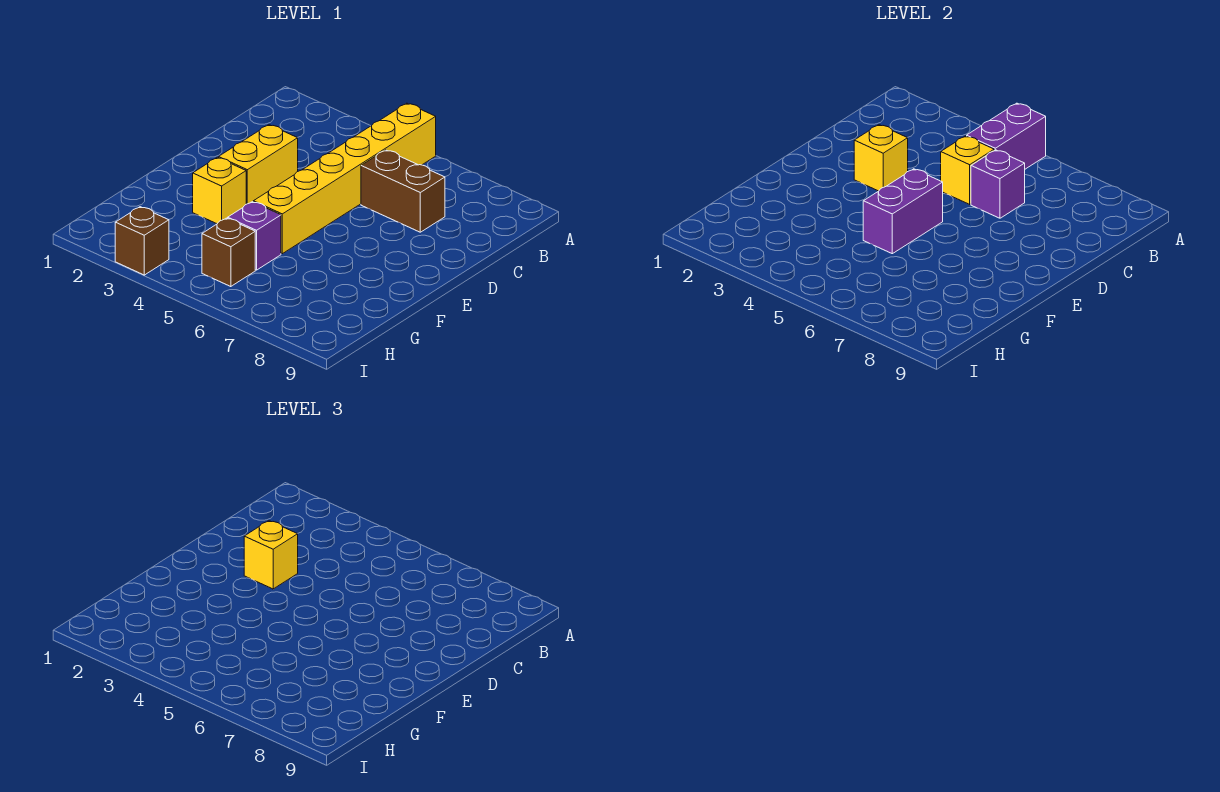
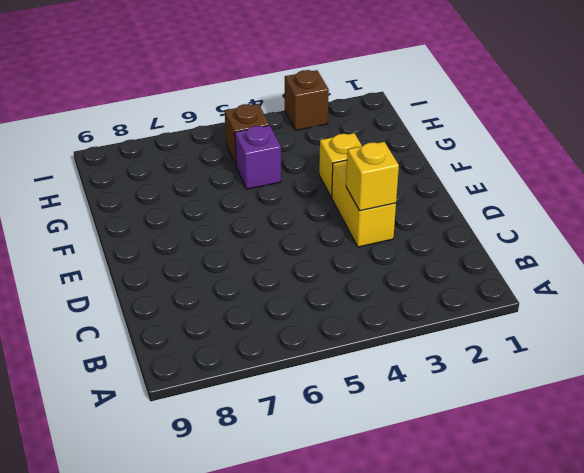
none -> yellow 1x6 brick [253,103,436,254]
none -> brown 1x2 brick [361,150,445,232]
none -> purple 1x2 brick [967,103,1046,169]

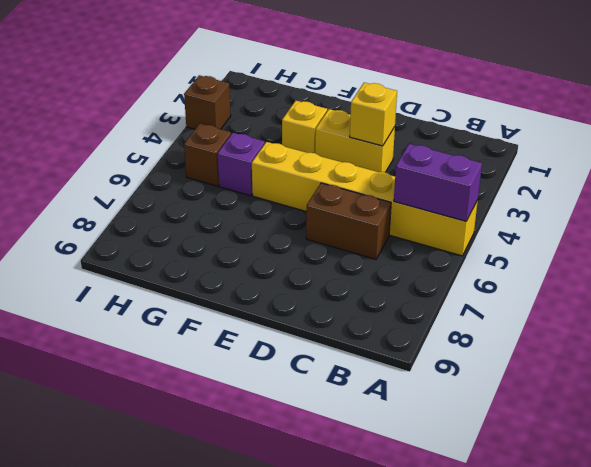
brown 1x2 brick [306,183,391,259] -> brown 1x2 brick turned to [361,150,445,232]
none -> yellow 1x1 brick [941,136,994,204]
none -> purple 1x1 brick [971,150,1025,218]
none -> purple 1x2 brick [863,169,943,254]

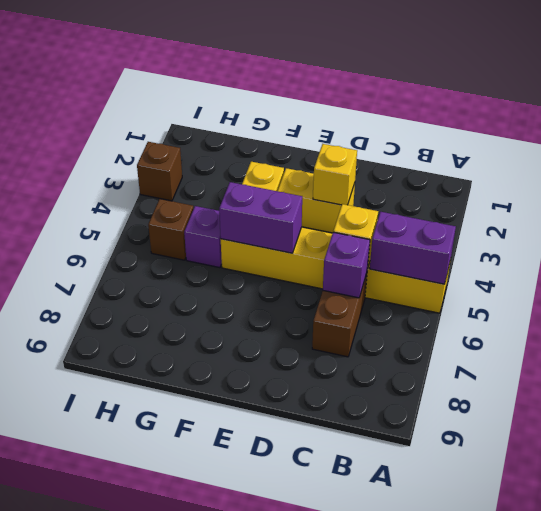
none -> yellow 1x1 brick [244,521,298,589]

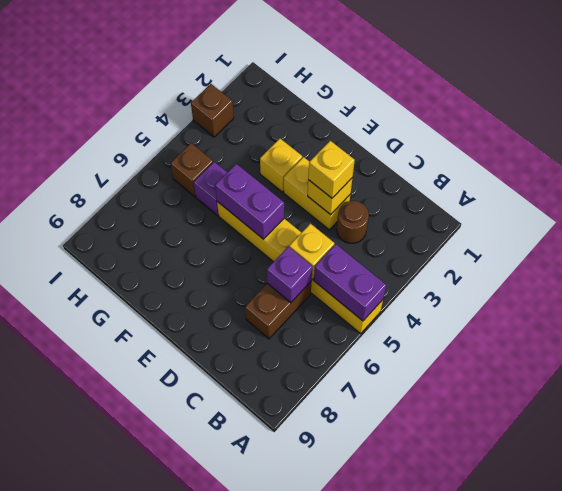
brown 1x1 round brick [337,201,369,243] -> none

